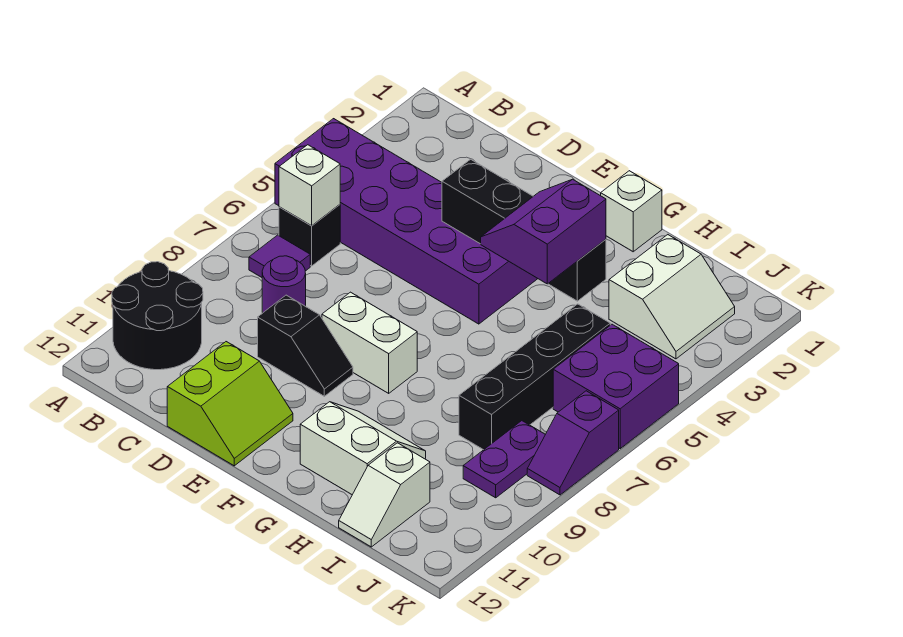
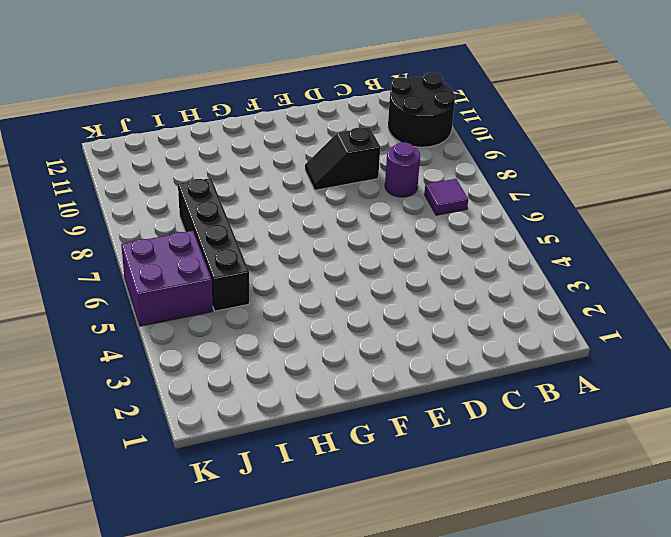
none -> purple 2x6 brick [275,119,537,324]
none -> black 1x1 brick [279,205,340,266]
none -> lime 2x2 slope [167,342,293,466]

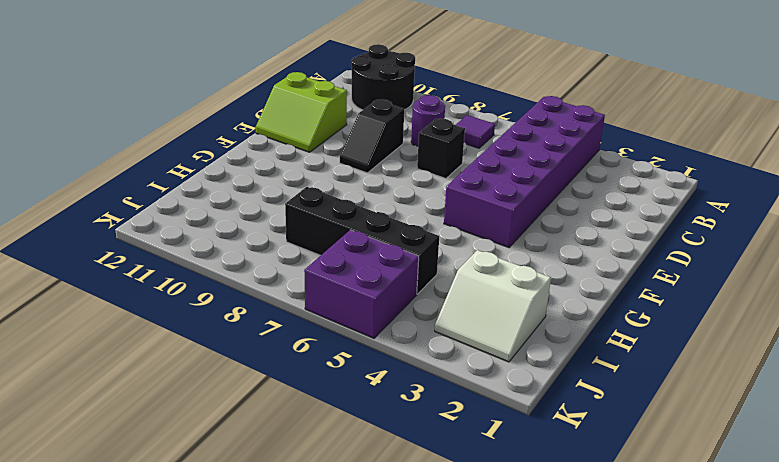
black 1x1 brick [417,119,465,178] -> black 1x1 brick moved to [279,205,340,266]
none -> white 1x2 brick [322,292,417,393]
none -> white 1x1 brick [600,171,662,252]
none -> white 2x2 slope [300,402,426,495]

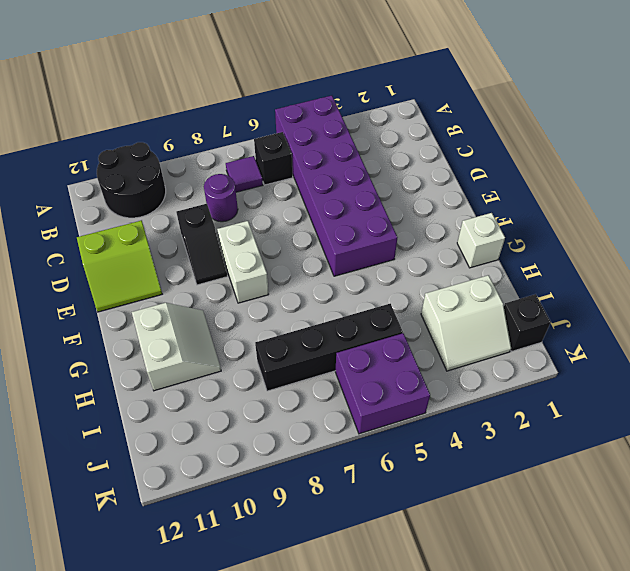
black 1x1 brick [504,294,551,351] -> none
none -> white 1x2 slope [339,443,430,547]
none -> purple 1x2 plate [463,421,545,498]
none -> purple 1x2 slope [527,391,619,495]

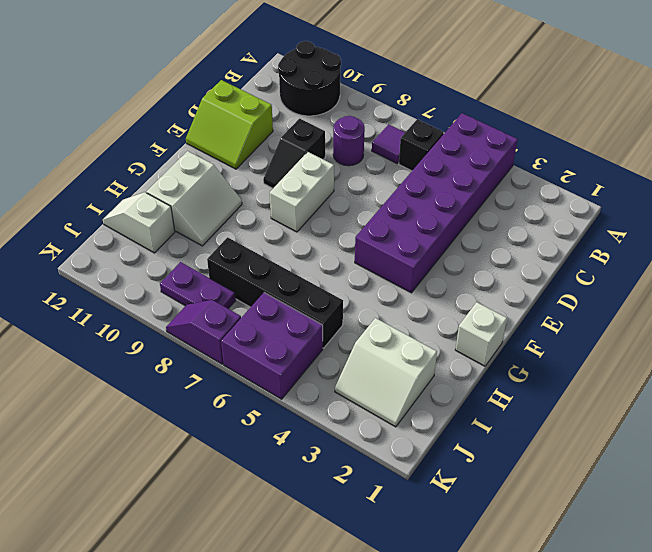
none -> white 1x1 brick [279,145,340,226]
none -> black 1x4 brick [442,159,606,301]
none -> purple 2x2 slope [481,179,606,284]

